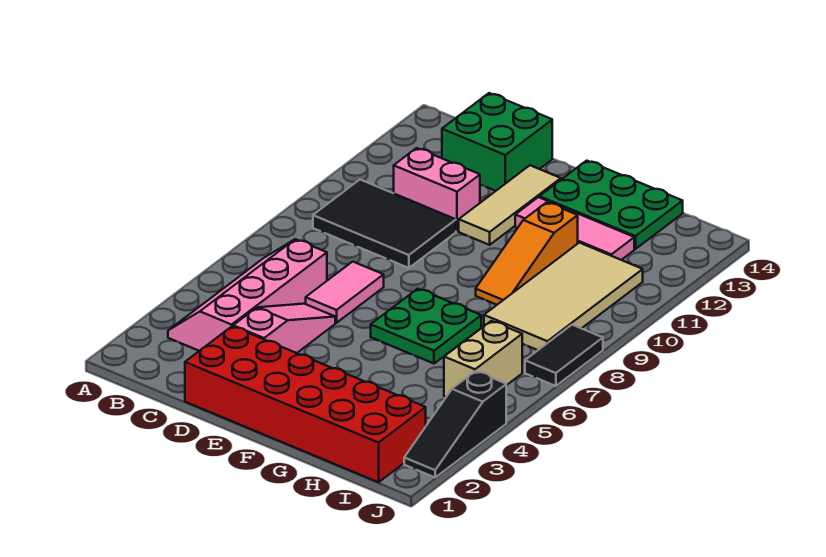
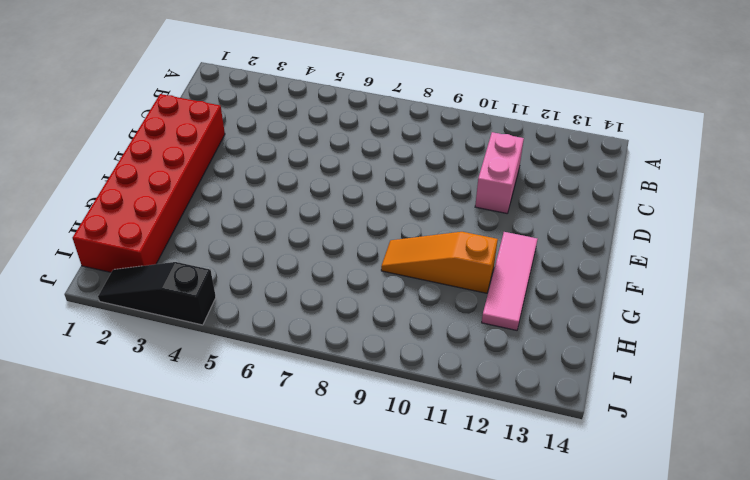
none -> pink 2x4 slope [168,239,327,351]
none -> black 2x3 tile [313,180,456,268]
none -> green 2x2 brick [442,93,552,191]

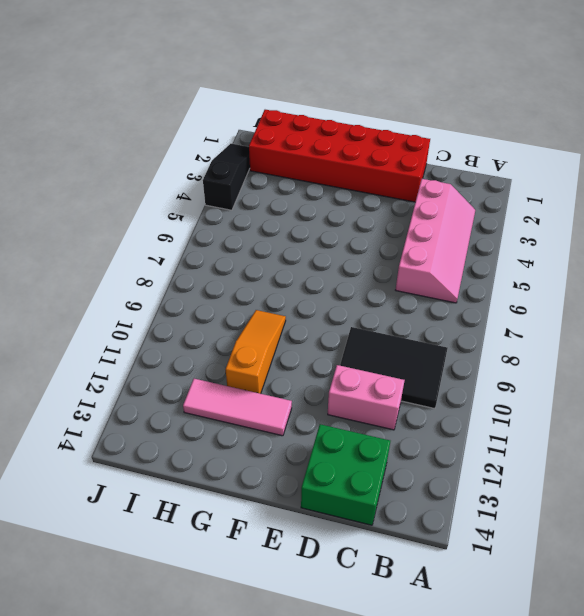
none -> pink 1x3 slope [233,304,335,353]
none -> pink 1x2 tile [306,262,384,323]
none -> tan 1x3 tile [459,165,561,245]

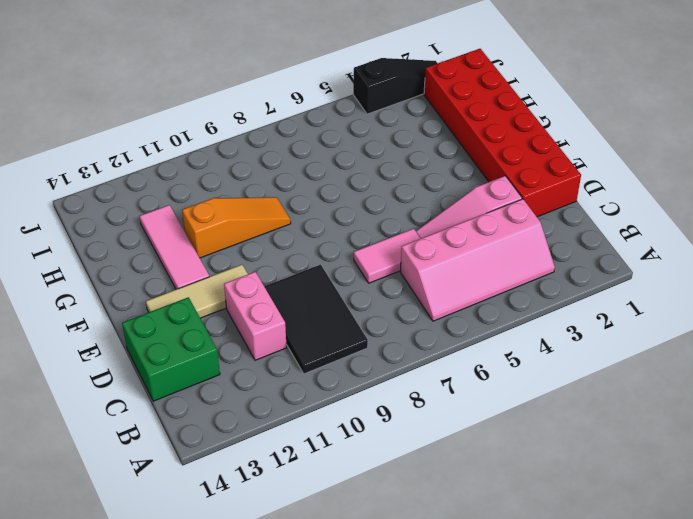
none -> green 2x2 plate [371,289,481,364]
none -> green 2x3 plate [539,161,683,249]
none -> tan 2x4 tile [484,243,643,350]

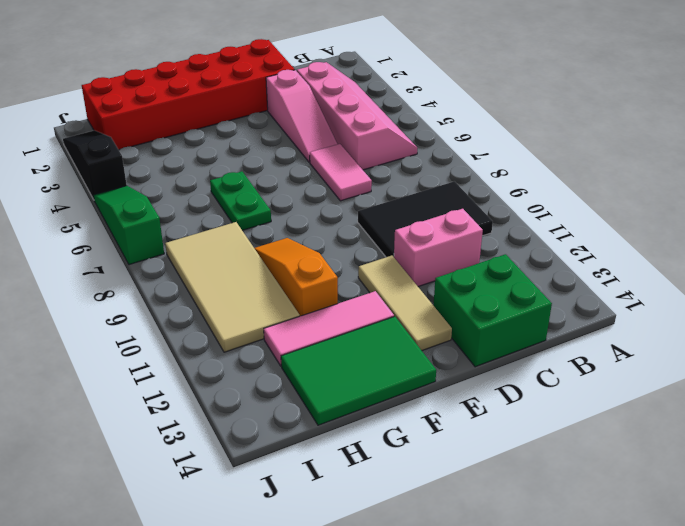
green 2x3 tile [281,317,436,425] -> green 2x3 plate [539,161,683,249]
green 1x2 plate [210,171,271,230] -> green 2x2 plate [371,289,481,364]
green 1x3 slope [93,186,164,265] -> black 1x2 tile [525,325,603,386]
none -> tan 1x2 brick [444,321,522,397]

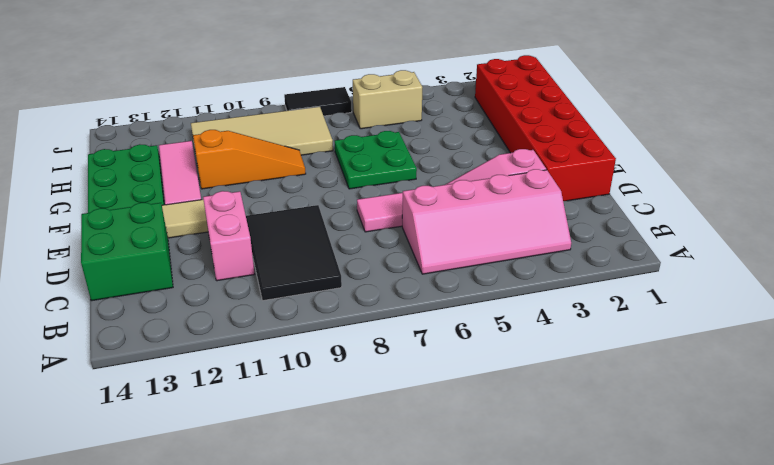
none -> black 1x3 slope [404,371,506,477]

